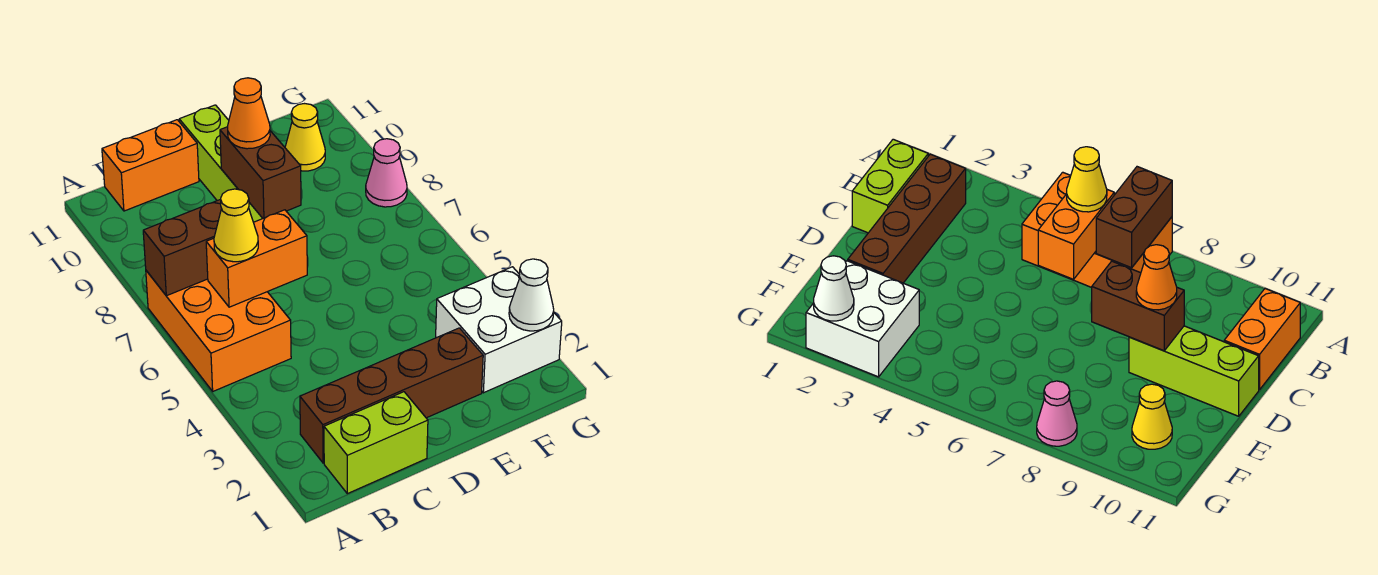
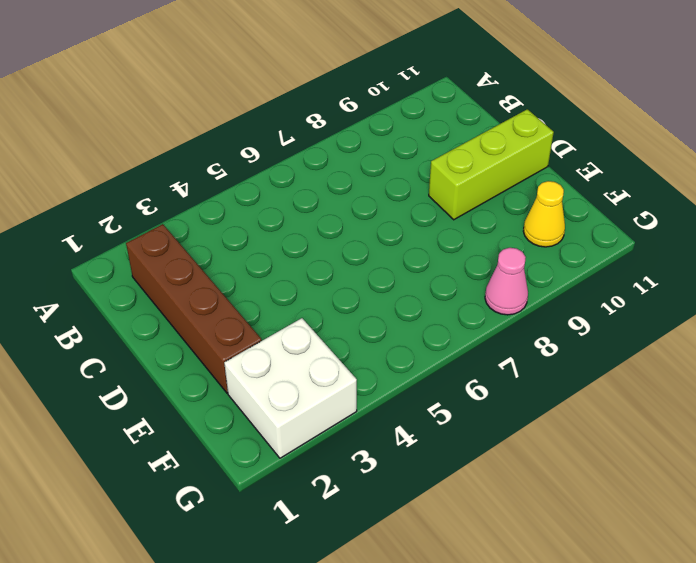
none -> orange 2x3 brick [146,271,291,391]
none -> lime 1x2 brick [324,392,428,494]
none -> orange 1x2 brick [102,120,199,211]

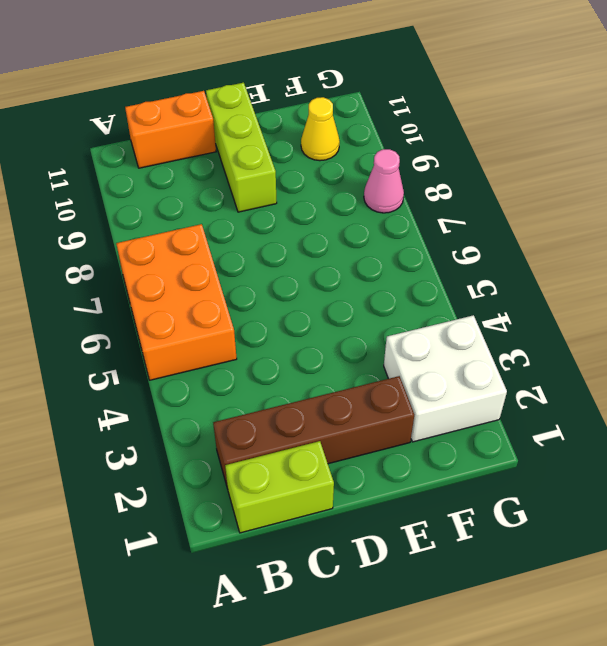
none -> brown 1x2 brick [143,199,221,296]
none -> orange 1x2 brick [206,210,307,307]
none -> brown 1x2 brick [220,127,301,218]

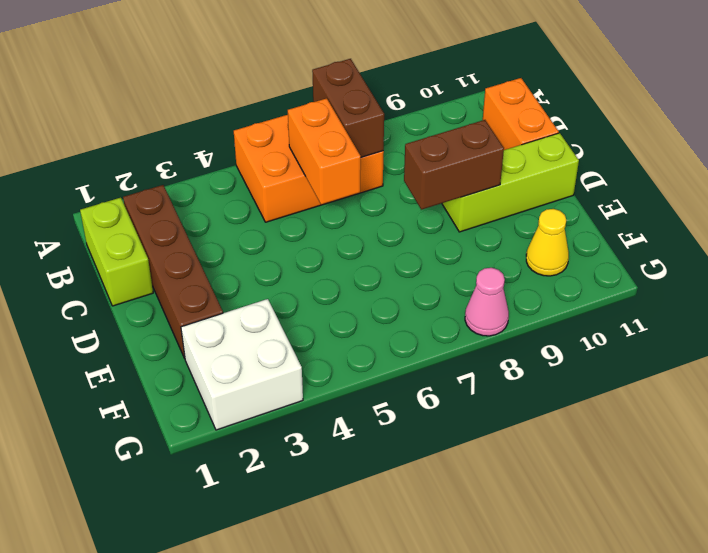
none -> white 1x1 cone [509,259,554,331]
none -> yellow 1x1 cone [214,189,258,262]
none -> orange 1x1 cone [228,78,270,149]

